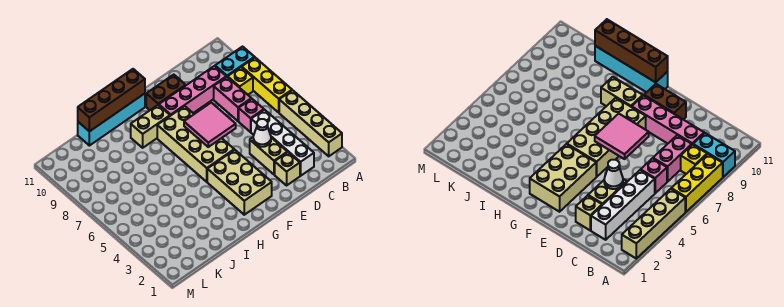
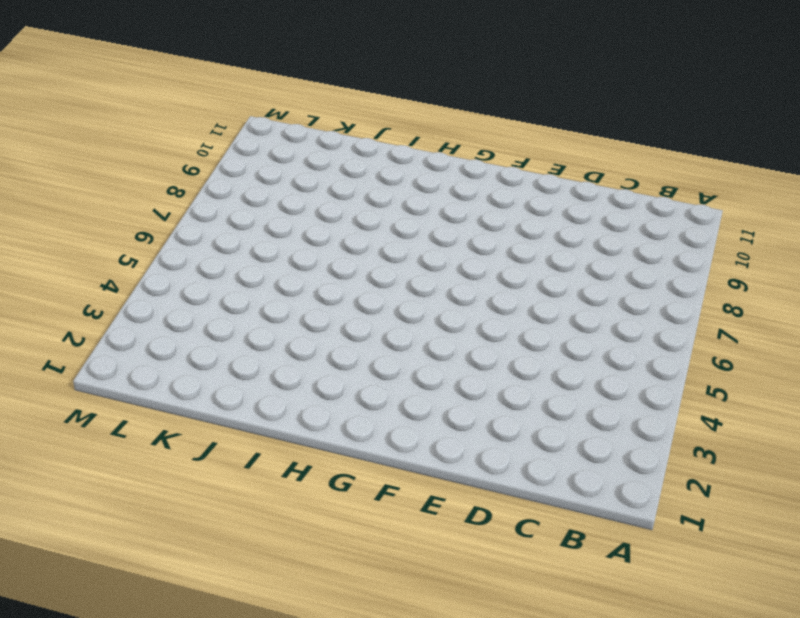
none -> tan 1x4 brick [279,90,342,156]
none -> yellow 1x3 brick [242,58,292,112]
none -> cyan 1x2 brick [215,47,255,77]

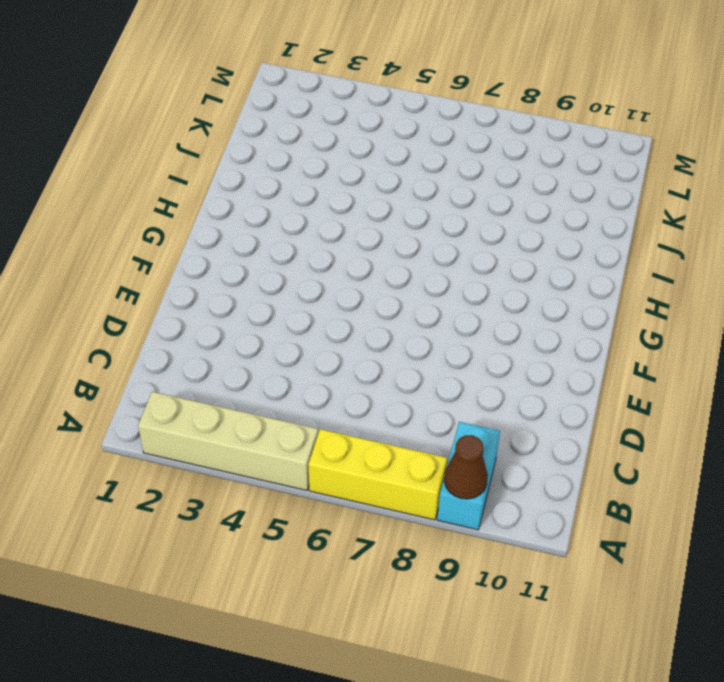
brown 1x1 cone [444,435,488,499] -> none
none -> yellow 1x1 brick [228,67,253,95]
none -> white 1x4 brick [251,110,314,176]
none -> pink 1x1 brick [239,99,264,132]

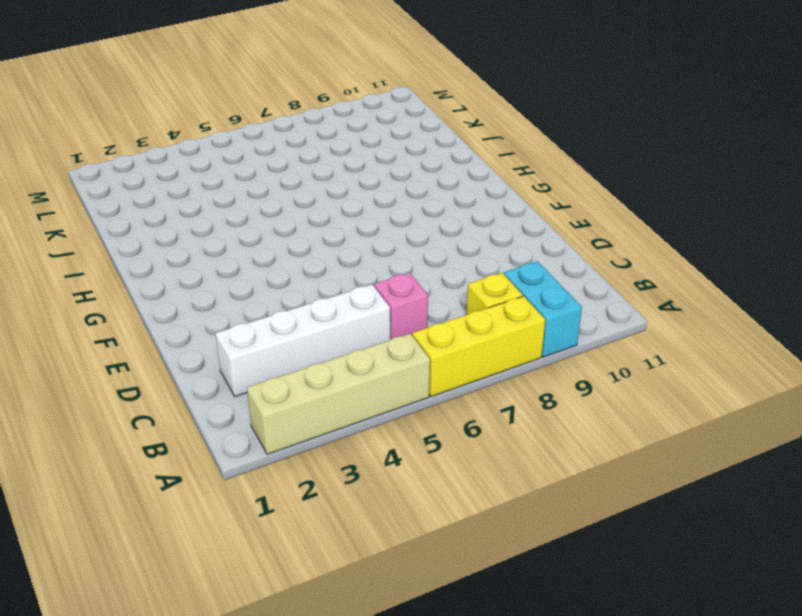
none -> pink 1x2 brick [214,77,251,121]
none -> pink 1x4 brick [159,66,226,116]
none -> tan 1x1 brick [275,152,300,185]

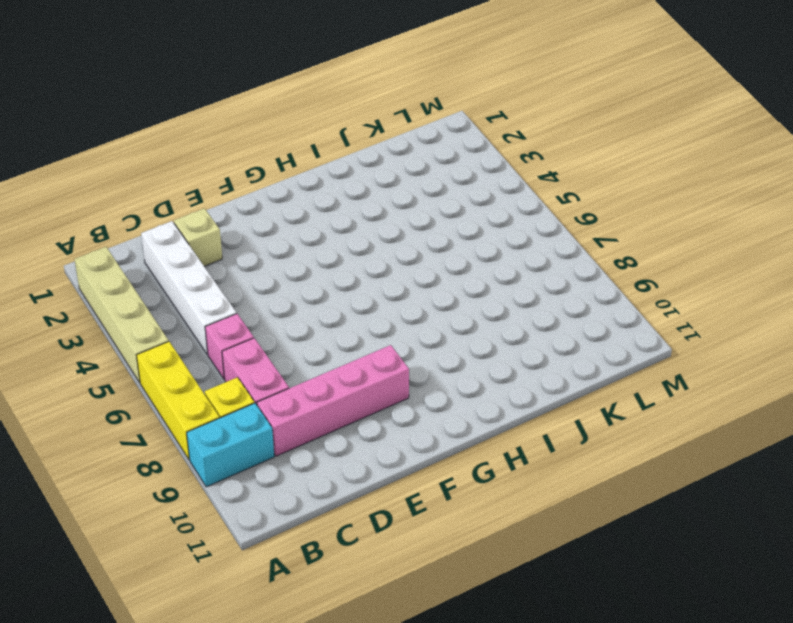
none -> tan 1x2 brick [250,137,287,175]
none -> brown 1x2 brick [146,75,186,110]
none -> tan 2x3 brick [207,150,272,215]

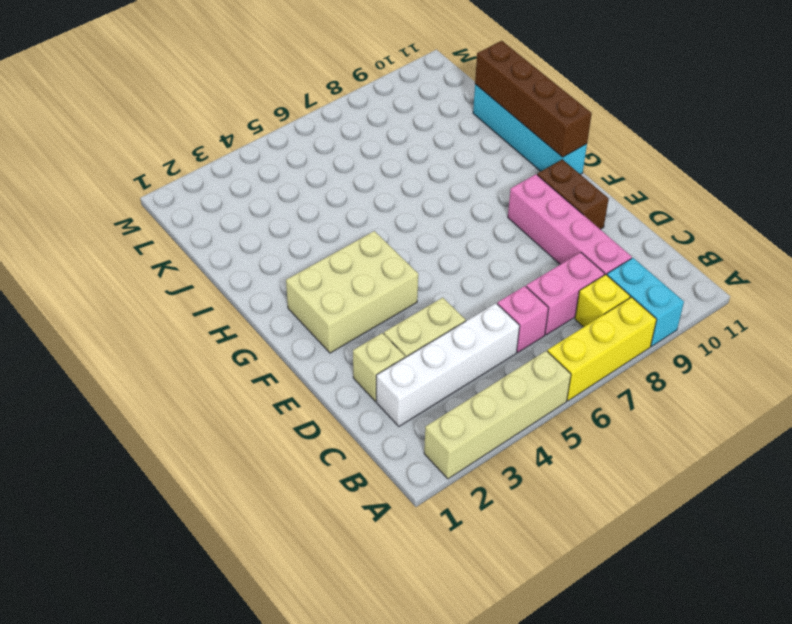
none -> tan 2x4 brick [157,106,234,182]
none -> tan 1x2 brick [131,105,170,148]
none -> white 1x1 cone [253,119,271,147]

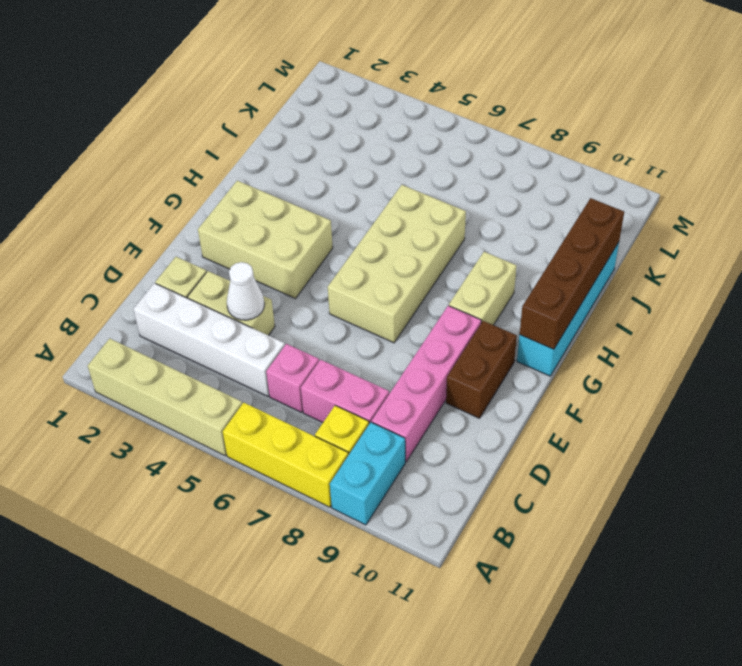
tan 2x4 brick [328,185,466,343] -> tan 2x4 brick turned to [157,106,234,182]
none -> pink 2x2 tile [184,103,236,147]

